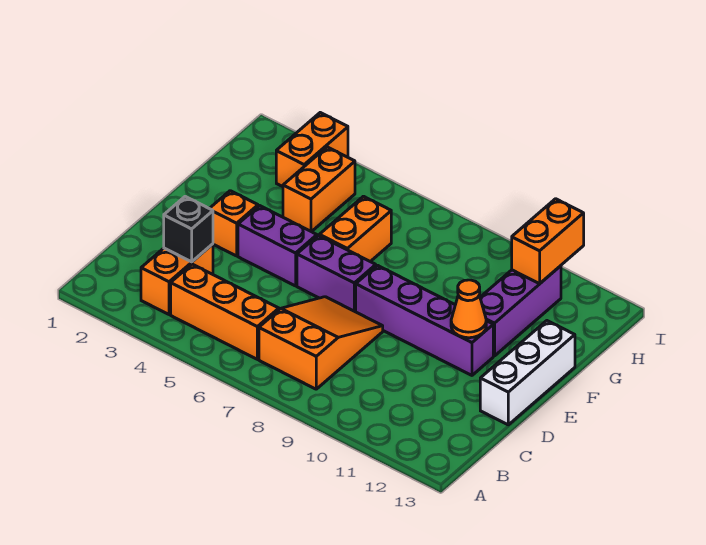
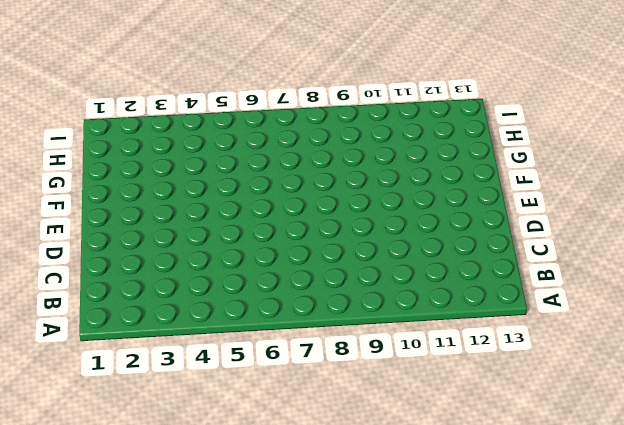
none -> orange 1x2 brick [141,244,213,315]
none -> orange 1x3 brick [171,264,279,359]
none -> orange 2x3 slope [259,297,383,389]

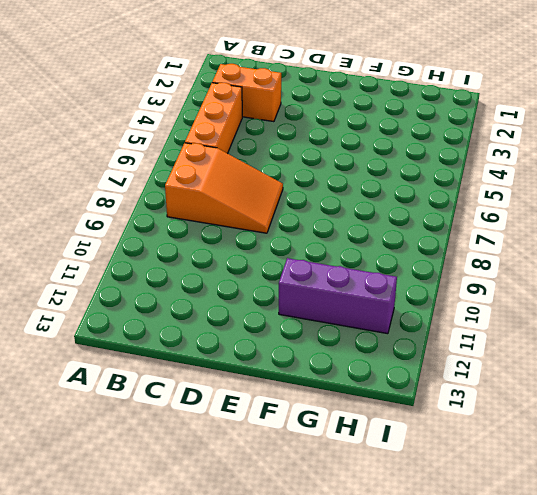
none -> white 1x3 brick [480,321,575,425]
none -> orange 1x1 brick [209,191,258,256]
none -> purple 1x2 brick [238,206,317,286]

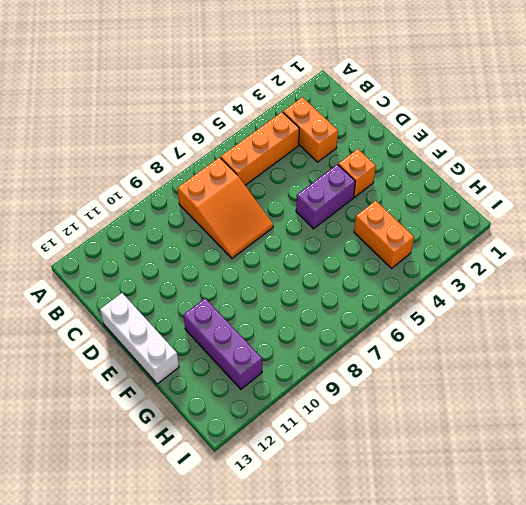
none -> purple 1x2 brick [297,235,376,312]
none -> purple 1x4 brick [356,265,493,375]
none -> orange 1x2 brick [319,196,391,262]

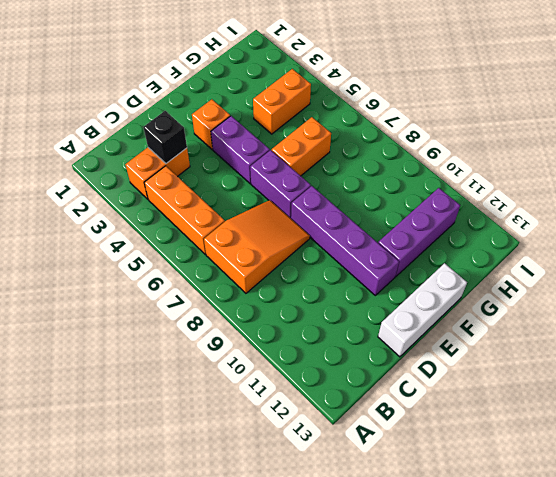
none -> orange 1x2 brick [276,113,348,187]
none -> orange 1x1 cone [451,280,486,338]
none -> orange 1x2 brick [512,199,584,284]

